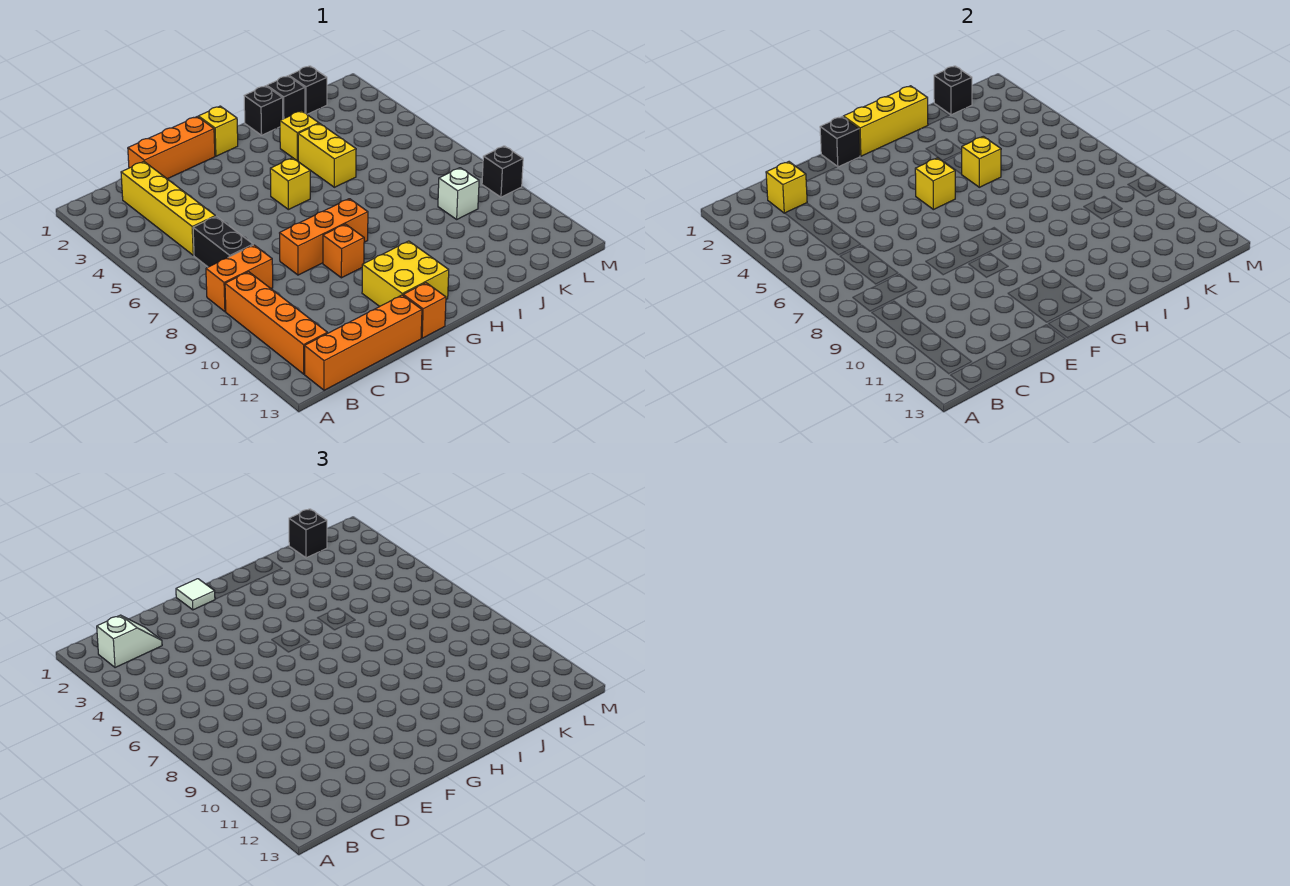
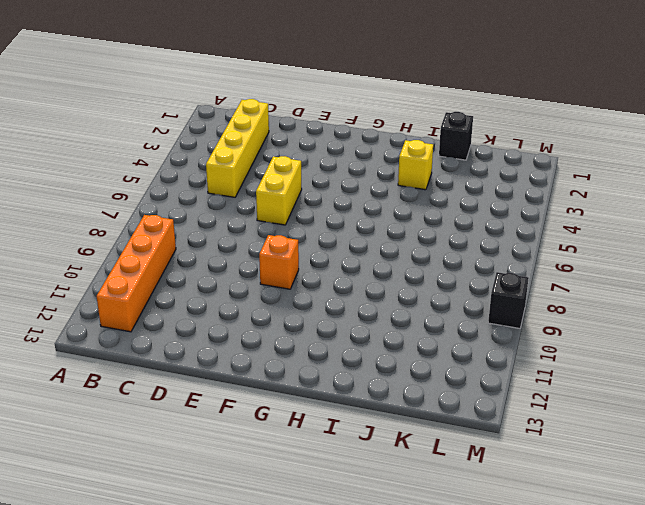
yellow 1x2 brick [256,156,302,225] -> yellow 1x2 brick moved to [298,124,356,187]
none -> orange 1x2 brick [206,245,273,312]
none -> orange 1x4 brick [304,295,422,390]
none -> black 1x2 brick [193,216,253,267]

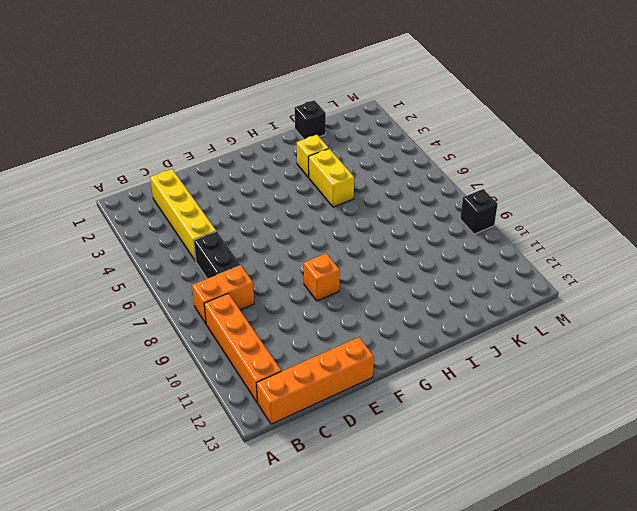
none -> orange 1x3 brick [128,117,215,179]
none -> orange 1x3 brick [280,199,368,275]
none -> yellow 2x2 brick [362,241,449,306]

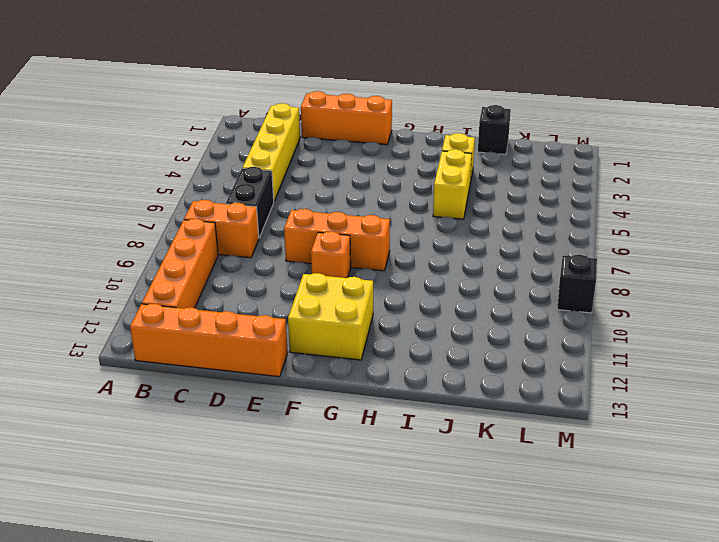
none -> orange 1x1 brick [403,283,446,338]
none -> yellow 1x1 brick [198,106,238,156]
none -> yellow 1x1 brick [270,158,310,210]

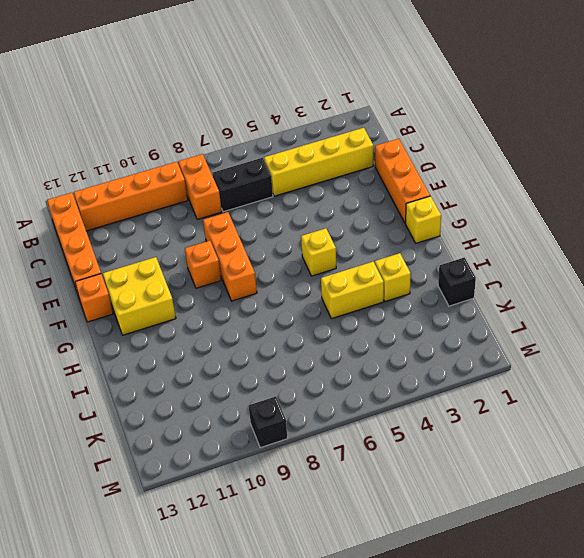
none -> black 1x1 brick [244,86,283,135]
none -> black 1x1 brick [289,66,327,114]
none -> white 1x1 brick [438,168,479,219]

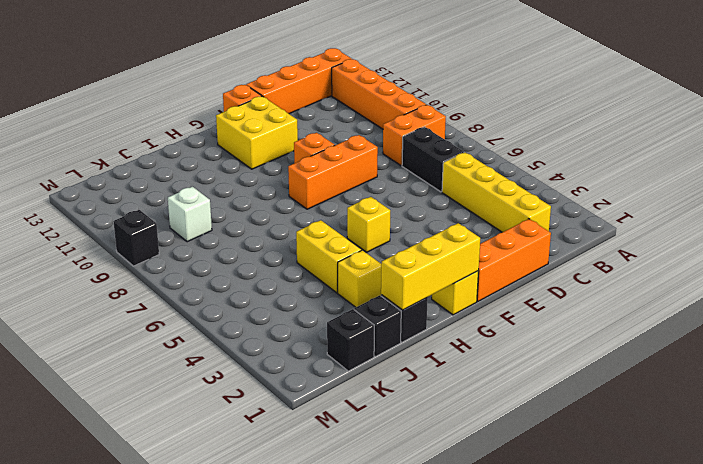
none -> yellow 1x1 brick [766,162,807,213]
none -> black 1x1 brick [820,117,860,167]
none -> yellow 1x1 brick [915,158,955,210]

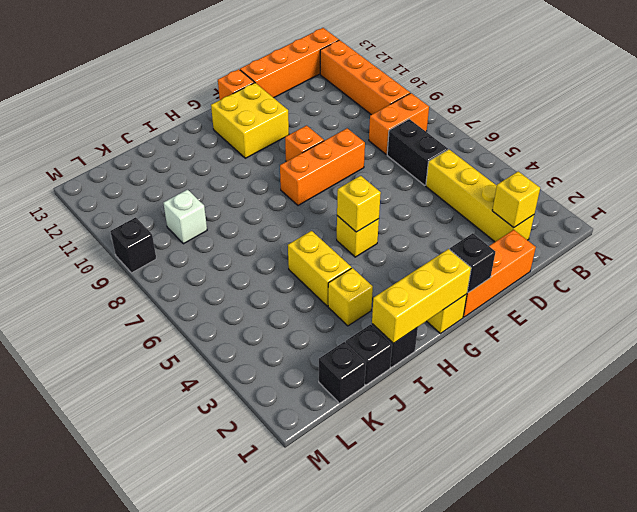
none -> yellow 1x1 brick [962,136,1001,187]
none -> black 1x1 brick [934,66,972,115]
none -> white 1x2 slope [97,615,162,668]

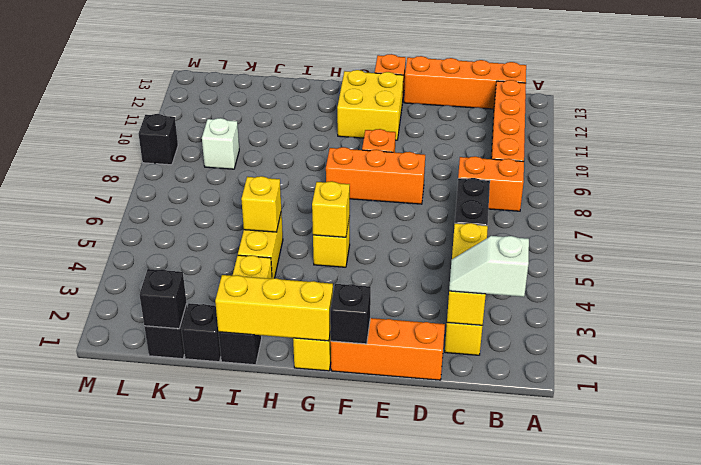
none -> white 1x1 tile [176,579,215,610]
none -> black 1x1 brick [289,509,327,558]

